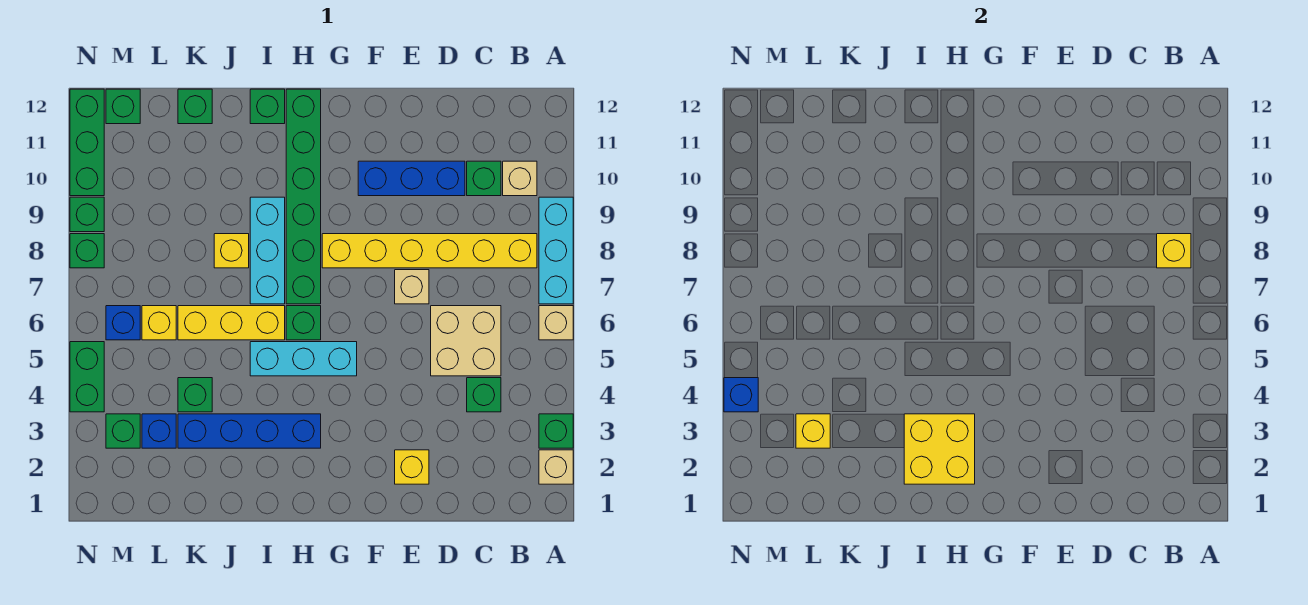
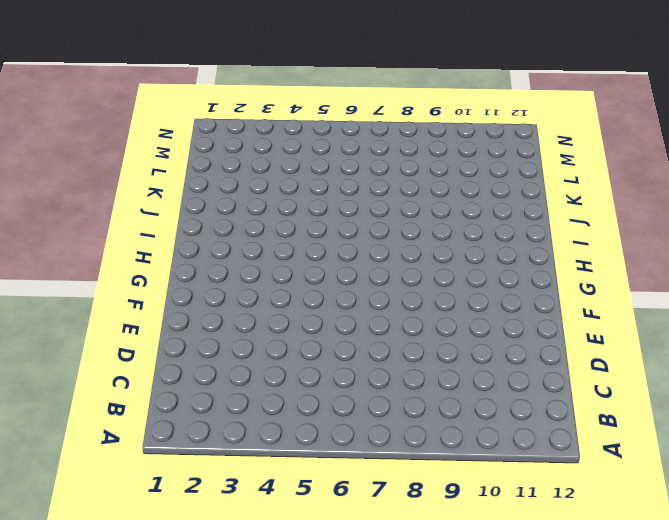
none -> tan 1x1 brick [539,450,573,484]
none -> green 1x1 brick [539,414,573,448]
none -> tan 1x1 brick [539,306,573,340]
none -> cyan 1x3 brick [539,197,573,304]

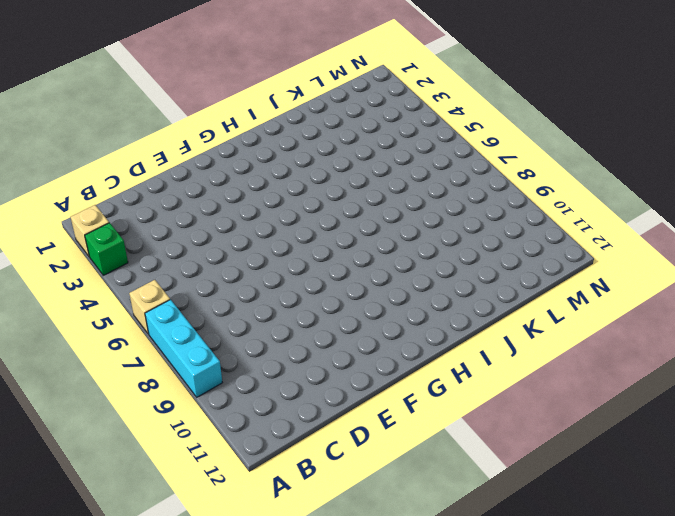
none -> yellow 1x6 brick [322,234,537,268]
none -> tan 1x1 brick [503,161,537,196]
none -> green 1x1 brick [467,378,501,412]
none -> tan 2x2 brick [431,306,501,376]

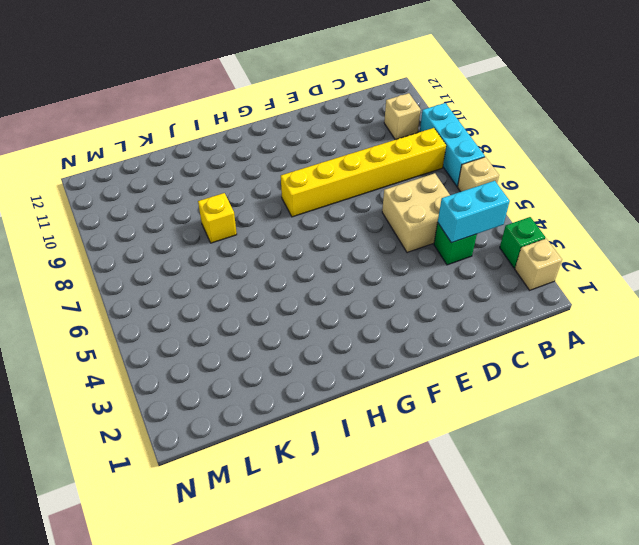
cyan 1x2 brick [438,181,510,243] -> none
none -> green 1x1 brick [467,161,501,196]
none -> blue 1x3 brick [358,161,465,196]
none -> yellow 1x1 brick [395,450,429,484]
none -> tan 1x1 brick [395,270,429,304]

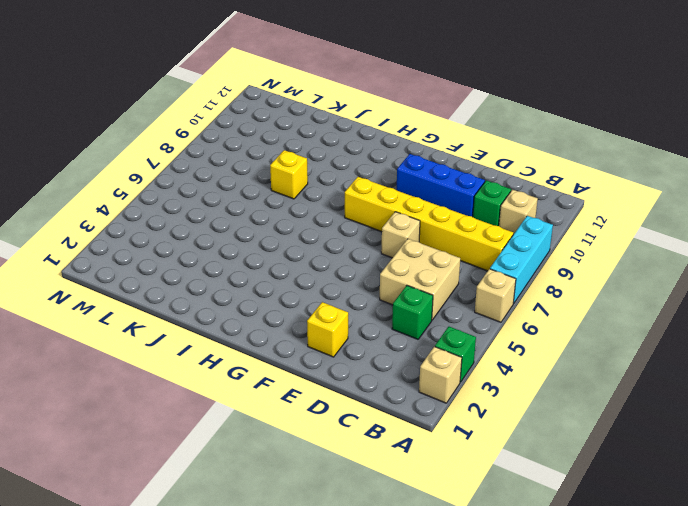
none -> cyan 1x3 brick [250,342,357,376]
none -> blue 1x4 brick [178,414,321,448]
none -> green 1x1 brick [286,306,321,340]
none -> green 1x6 brick [286,89,321,304]

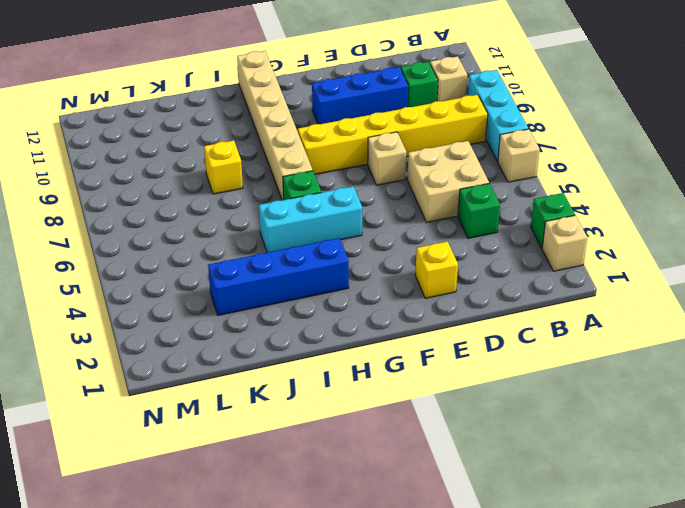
tan 1x6 brick [237,51,313,200] -> green 1x6 brick [286,89,321,304]
none -> yellow 1x3 brick [178,306,285,340]
none -> cyan 1x3 brick [250,197,285,304]
none -> green 1x1 brick [250,89,285,124]
none -> green 1x1 brick [178,378,212,412]

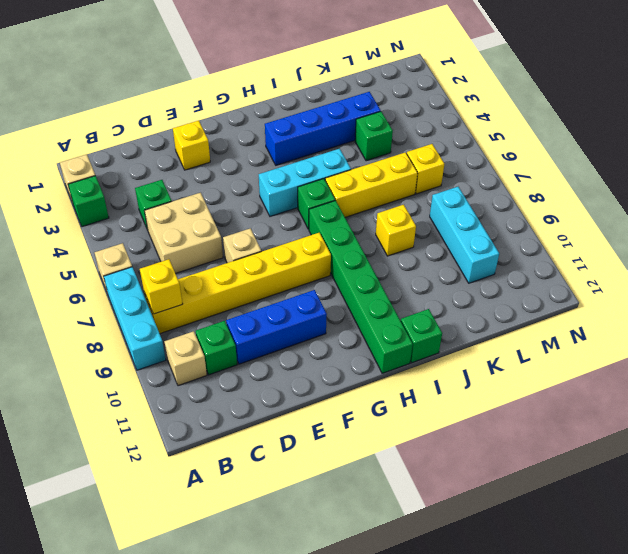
cyan 1x3 brick [430,187,499,283] -> cyan 1x3 brick moved to [250,197,285,304]
none -> green 1x1 brick [178,89,212,124]
none -> blue 1x1 brick [142,414,176,448]
none -> green 1x1 brick [106,414,140,448]
none -> blue 1x1 brick [106,306,140,340]

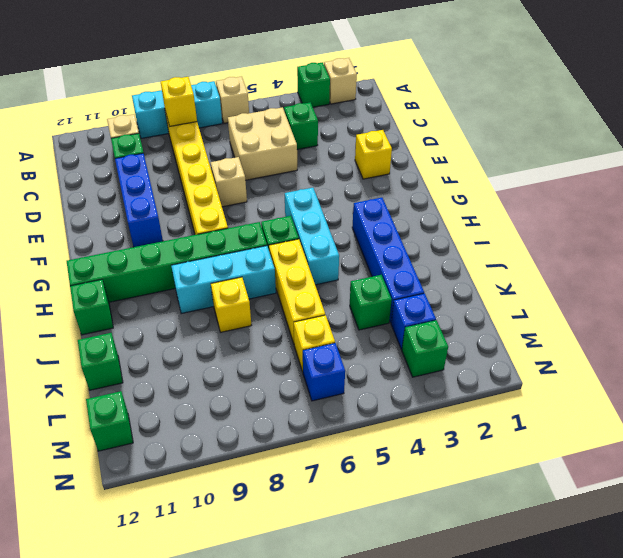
none -> green 1x2 brick [70,342,104,412]
none -> green 1x1 brick [70,234,104,268]
none -> green 1x1 brick [70,197,104,232]
none -> green 1x3 brick [70,89,104,196]

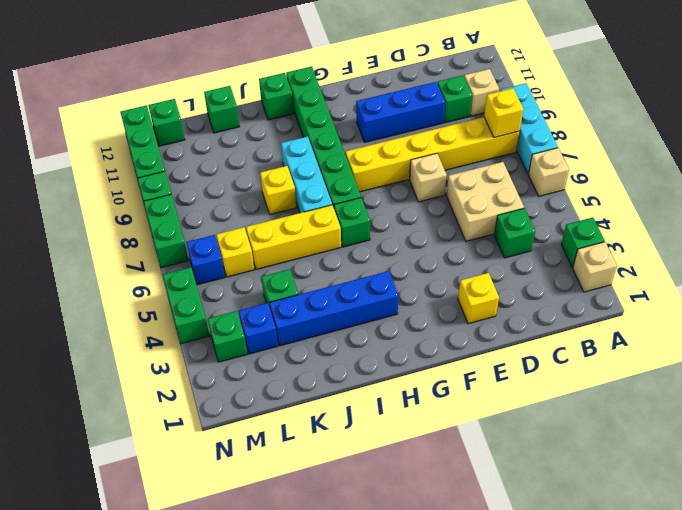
green 1x2 brick [144,194,189,268] -> green 1x1 brick [70,234,104,268]
none -> cyan 1x3 brick [250,342,357,376]
none -> yellow 2x2 brick [904,414,975,484]
none -> yellow 1x1 brick [796,414,830,448]
none -> blue 1x1 brick [724,378,758,412]

